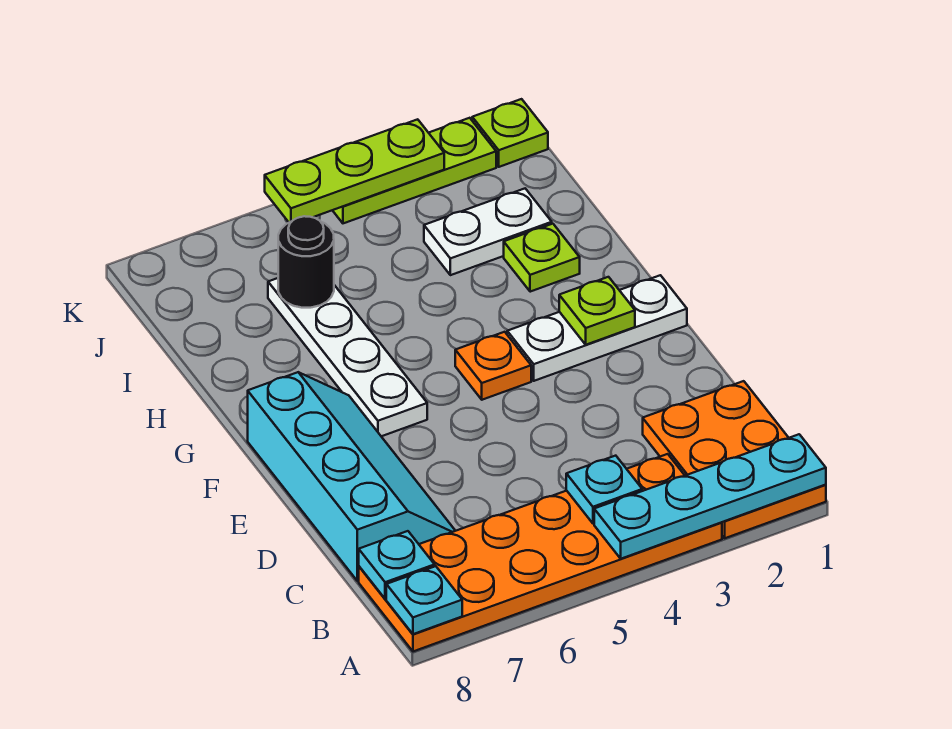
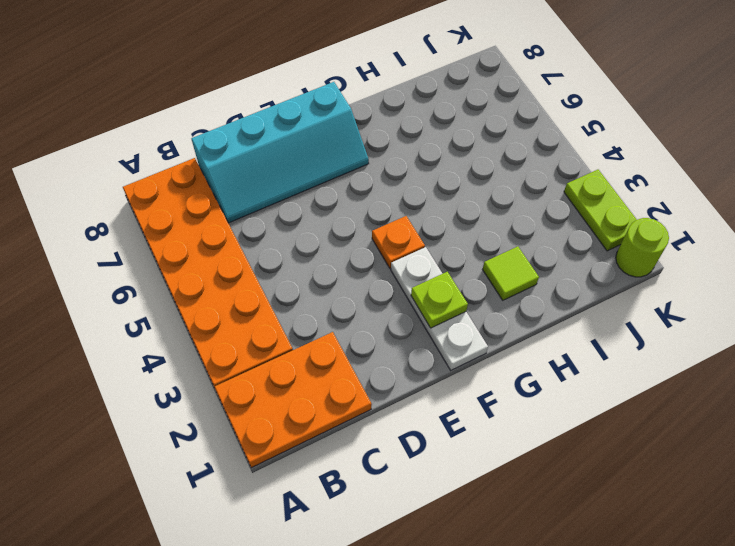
lime 1x1 tile [483,247,539,300] -> lime 1x1 plate [504,224,580,292]
lime 1x1 round brick [616,218,669,277] -> lime 1x1 plate [472,99,548,167]
lime 1x2 plate [564,170,637,251] -> lime 1x3 plate [333,118,496,223]
none -> white 1x4 plate [268,278,427,436]
none -> white 1x2 plate [424,189,552,275]
none -> cyan 1x4 plate [594,434,826,559]

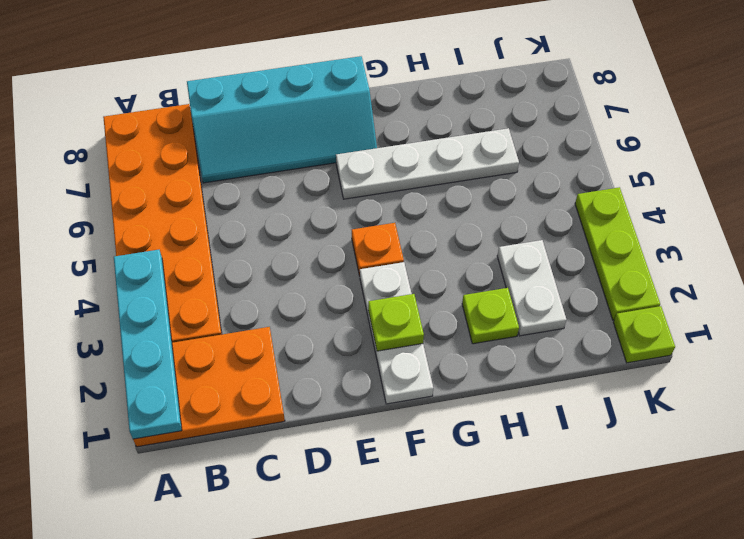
none -> cyan 1x1 plate [386,566,462,634]
none -> cyan 1x1 plate [566,456,642,523]
none -> cyan 1x1 plate [359,531,435,599]

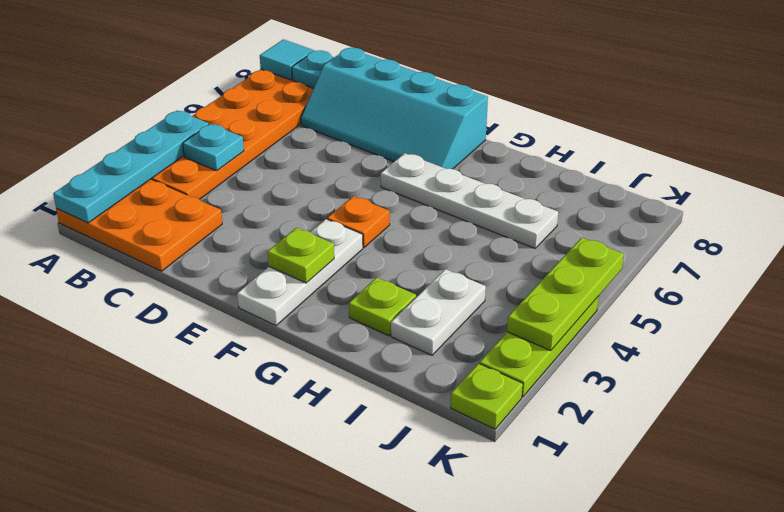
cyan 1x1 tile [260,39,314,80] -> cyan 1x1 plate [386,566,462,634]
none -> black 1x1 round brick [278,216,334,308]

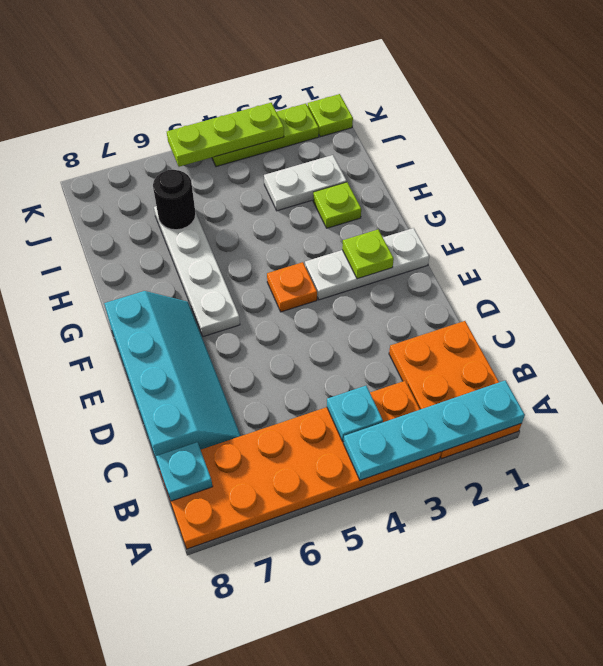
none -> cyan 1x1 plate [386,566,462,634]

